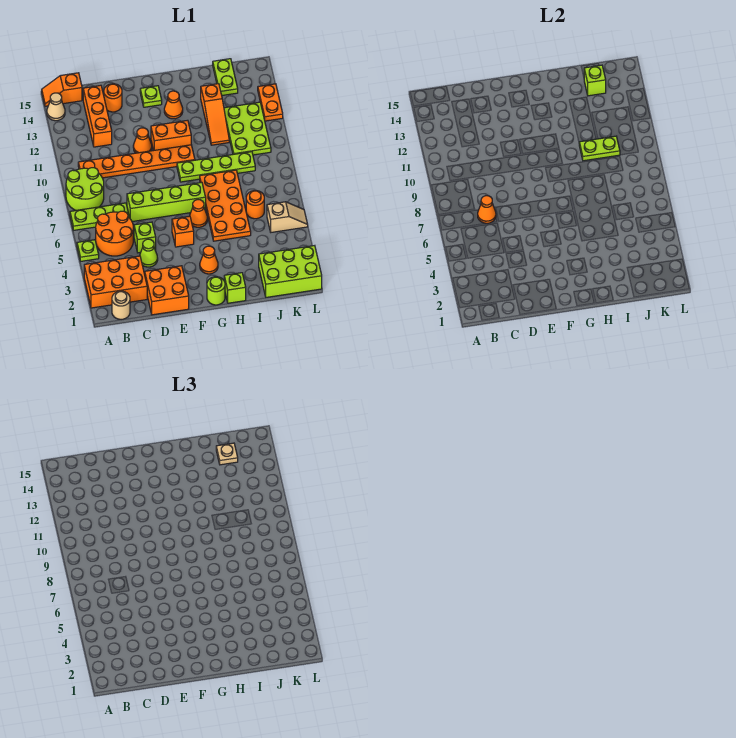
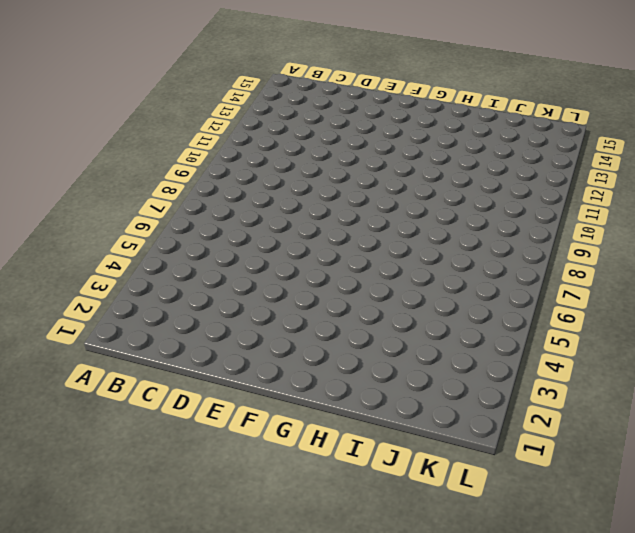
none -> orange 2x3 brick [84,256,147,308]
none -> lime 1x1 plate [77,240,99,261]
none -> lime 1x3 plate [70,203,129,230]
none -> lime 2x2 round brick [66,168,104,210]

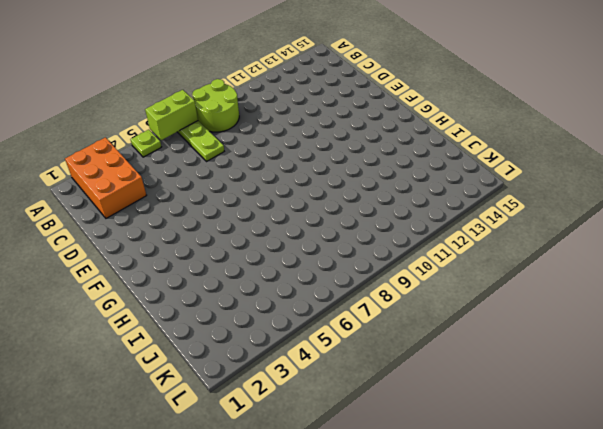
lime 1x2 brick [145,90,198,140] -> none
none -> tan 1x1 cone [47,93,65,121]
none -> orange 1x2 slope [41,73,82,106]
none -> tan 1x1 round brick [112,291,130,319]
none -> orange 2x2 round brick [96,211,133,256]

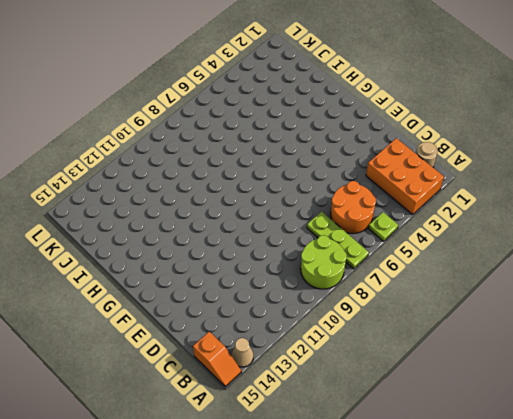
none -> orange 1x6 plate [78,145,195,178]
none -> orange 1x3 brick [83,85,112,147]
none -> orange 2x2 brick [145,266,189,315]
none -> lime 1x1 cone [140,239,158,267]

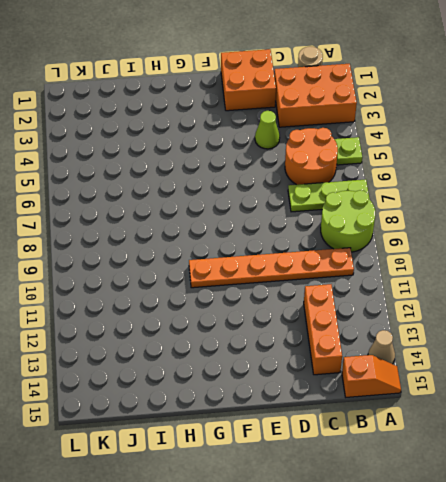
none -> lime 1x1 brick [134,222,156,253]
none -> lime 1x4 brick [127,182,206,222]
none -> orange 1x1 round brick [104,84,122,112]
none -> orange 1x1 cone [133,128,152,153]

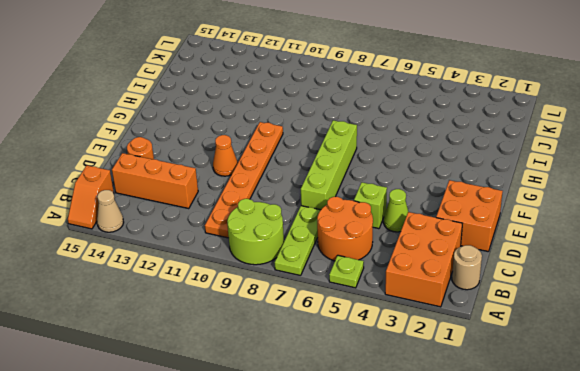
none -> orange 1x1 brick [172,216,194,247]
none -> orange 1x2 brick [151,120,191,151]
none -> lime 1x1 plate [140,86,162,107]
none -> lime 1x1 round brick [207,277,225,305]

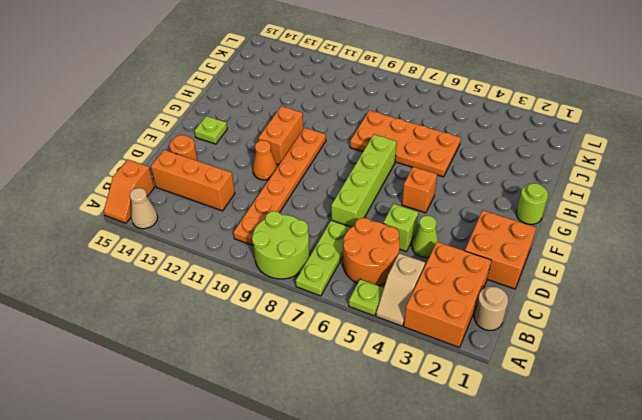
tan 1x2 slope [376,253,425,326] -> tan 1x2 slope turned to [267,202,308,232]
none -> orange 1x1 cone [200,246,218,274]
none -> orange 1x1 cone [190,200,207,227]
none -> lime 1x4 plate [177,152,255,182]
none -> orange 1x1 cone [164,91,183,119]

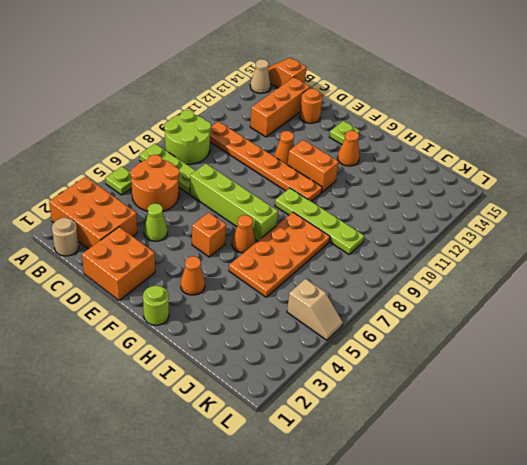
none -> lime 1x1 brick [134,222,156,253]
none -> lime 1x1 brick [224,273,246,303]
none -> orange 1x3 slope [201,84,229,145]
none -> lime 2x3 brick [259,246,322,297]

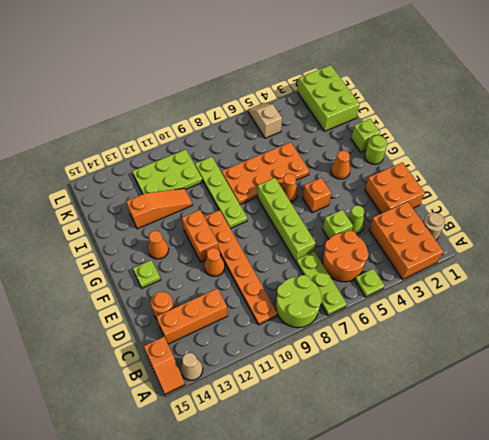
none -> orange 1x1 round brick [246,191,264,219]
none -> lime 1x2 plate [213,59,238,95]
none -> orange 1x2 plate [258,84,283,121]
none -> orange 1x1 cone [478,196,496,223]

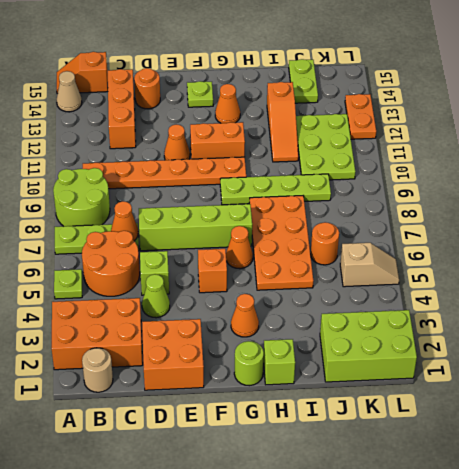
none -> lime 1x2 plate [579,136,620,161]
none -> lime 1x1 brick [584,65,606,96]
none -> tan 1x1 plate [216,443,238,465]

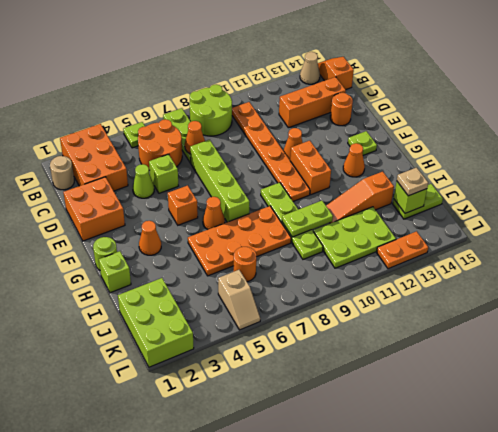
lime 1x2 plate [282,201,333,237] -> lime 1x2 plate turned to [579,136,620,161]

